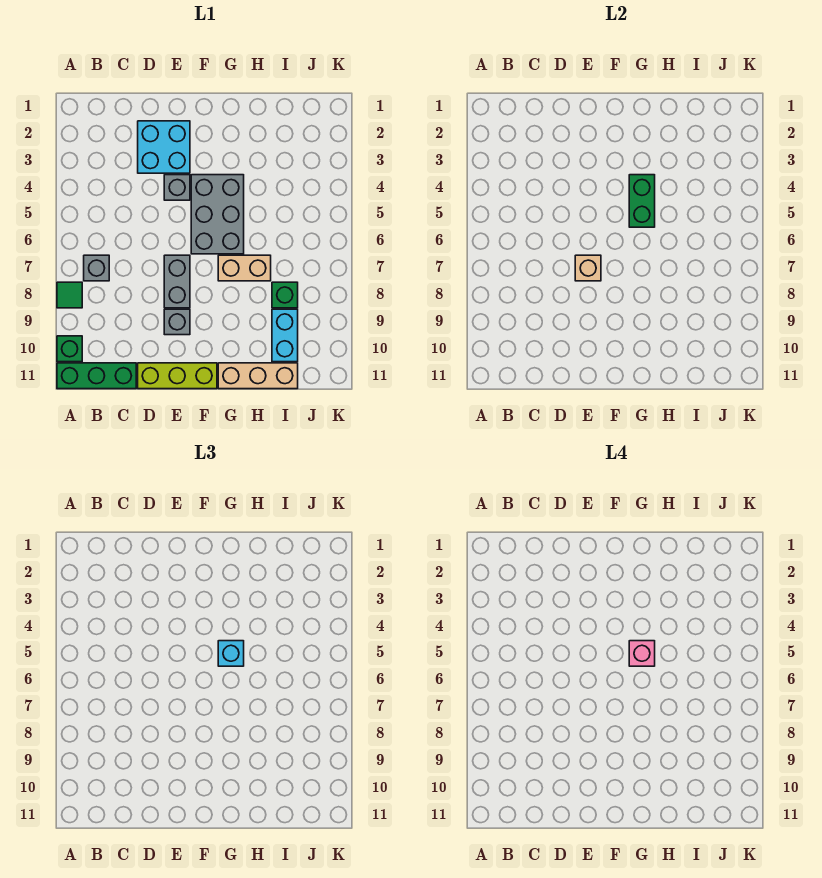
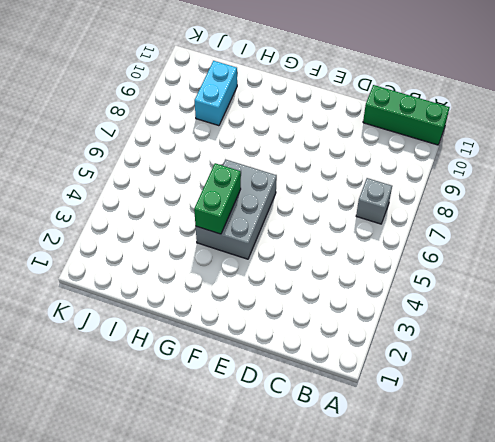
none -> green 1x1 tile [57,282,82,308]
none -> green 1x1 brick [57,336,82,362]
none -> cyan 2x2 brick [138,121,190,173]

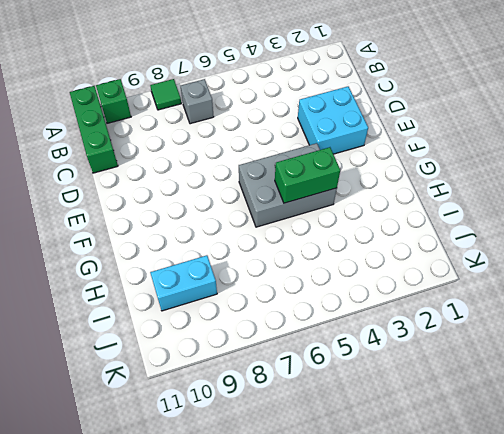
none -> lime 1x3 brick [138,363,217,389]
none -> grey 1x1 brick [164,175,190,200]
none -> grey 1x2 brick [164,255,190,308]

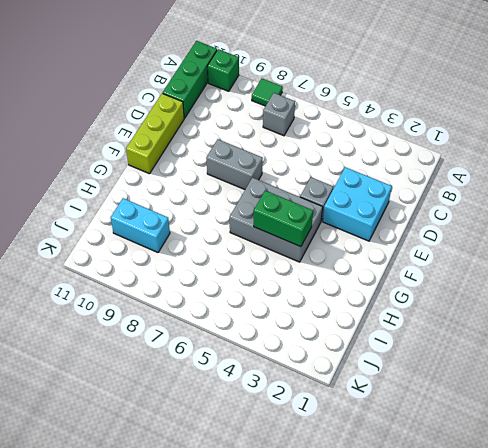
none -> grey 1x1 brick [164,309,190,335]
none -> tan 1x2 brick [218,255,271,281]
none -> tan 1x3 brick [218,363,298,389]

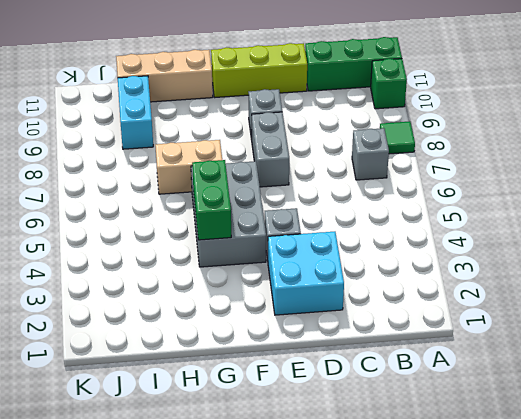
none -> green 1x1 brick [272,282,298,308]
none -> tan 1x1 brick [575,255,601,281]
none -> cyan 1x1 brick [218,641,244,666]

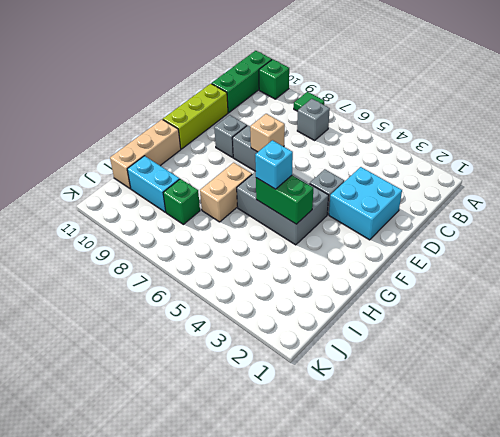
none -> pink 1x1 brick [629,641,655,666]

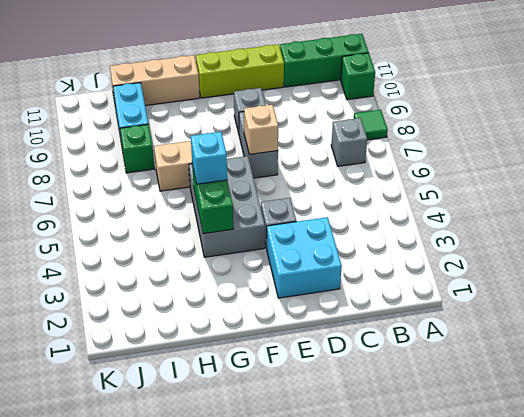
none -> pink 1x1 brick [629,641,655,666]

